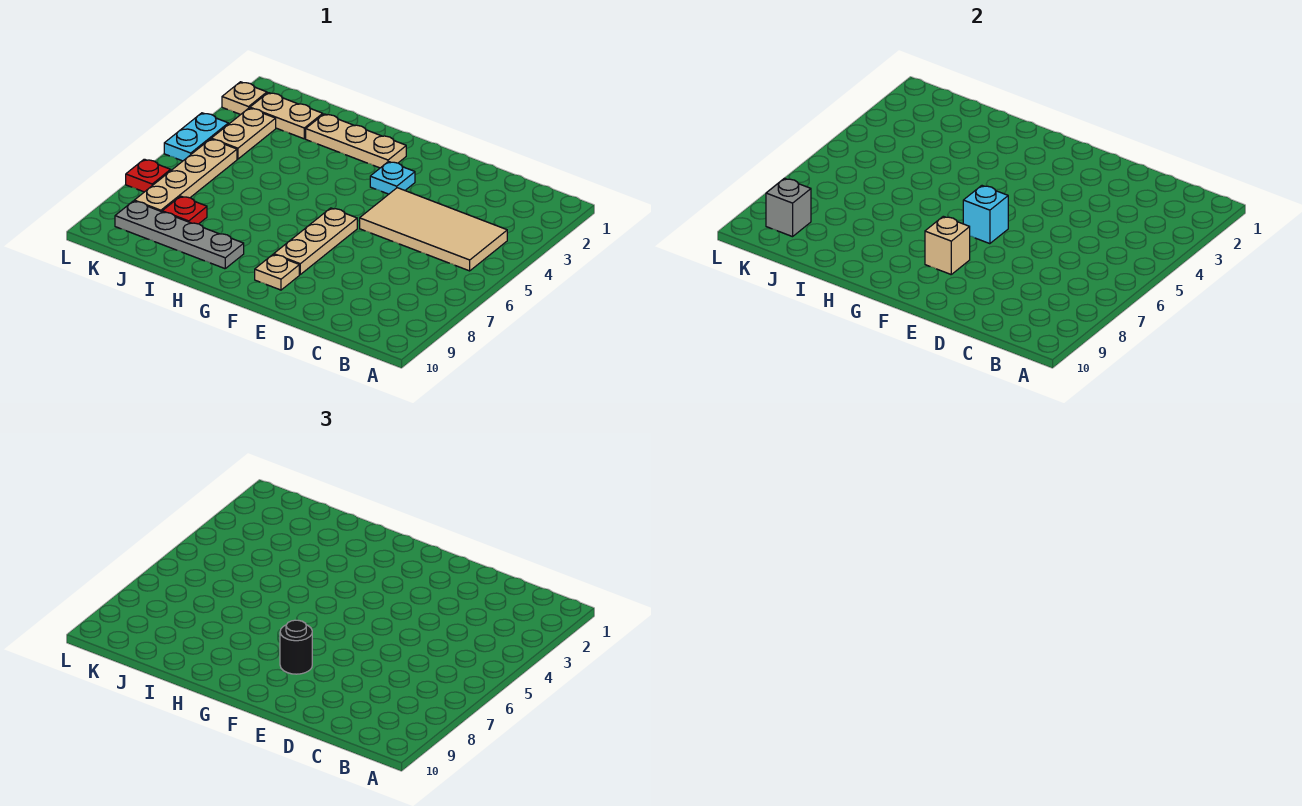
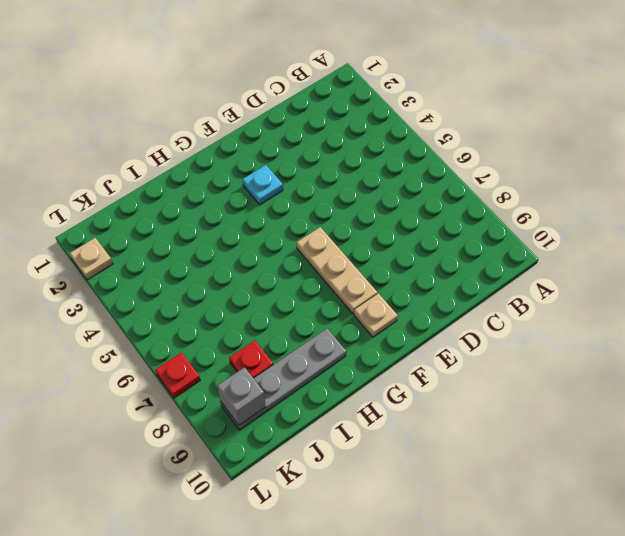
none -> tan 2x4 tile [360,188,507,271]
none -> tan 1x3 plate [306,114,406,168]
none -> tan 1x2 plate [250,93,323,139]

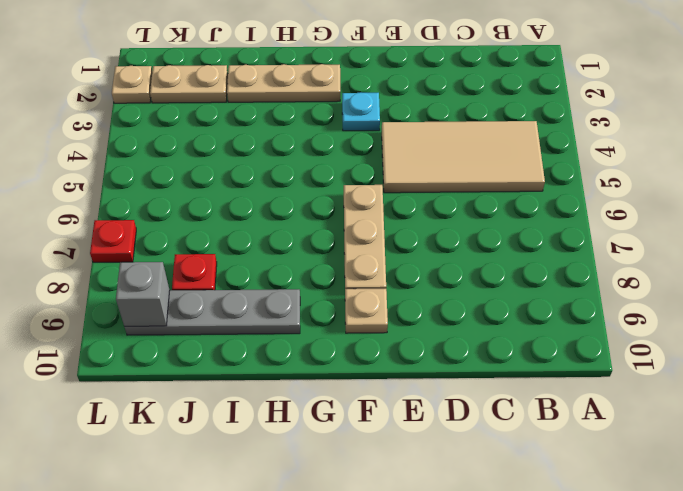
none -> tan 1x2 plate [211,108,276,159]
none -> tan 1x4 plate [134,139,237,212]
none -> cyan 1x2 plate [164,113,228,161]

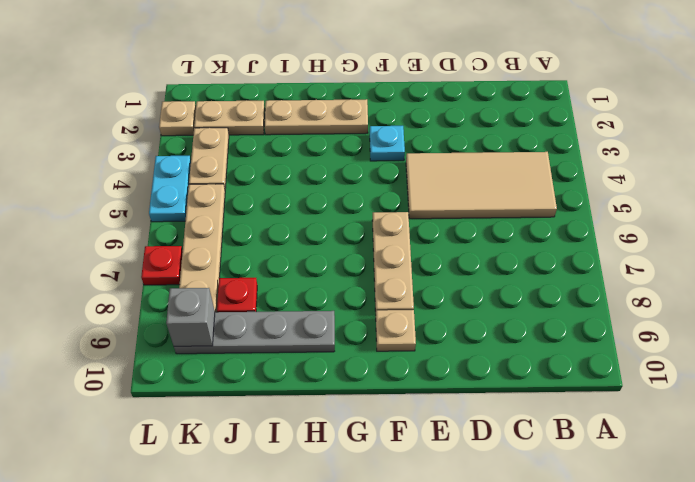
none -> cyan 1x1 brick [963,186,1008,244]
none -> tan 1x1 brick [925,216,970,274]
none -> black 1x1 round brick [280,620,312,674]

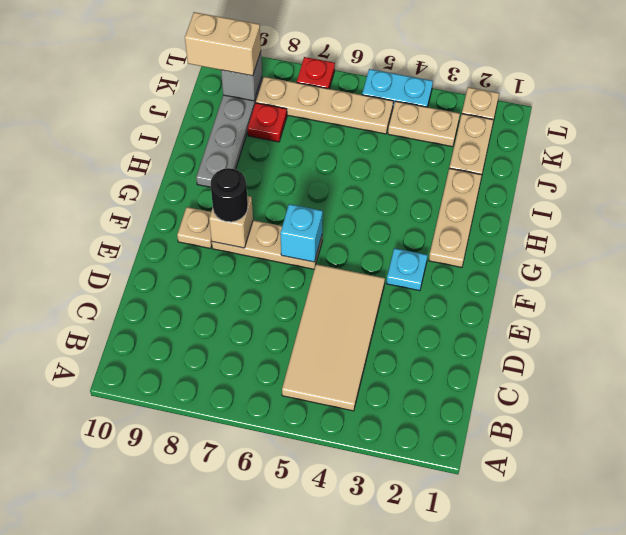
tan 1x2 brick [185,12,261,76] -> none

